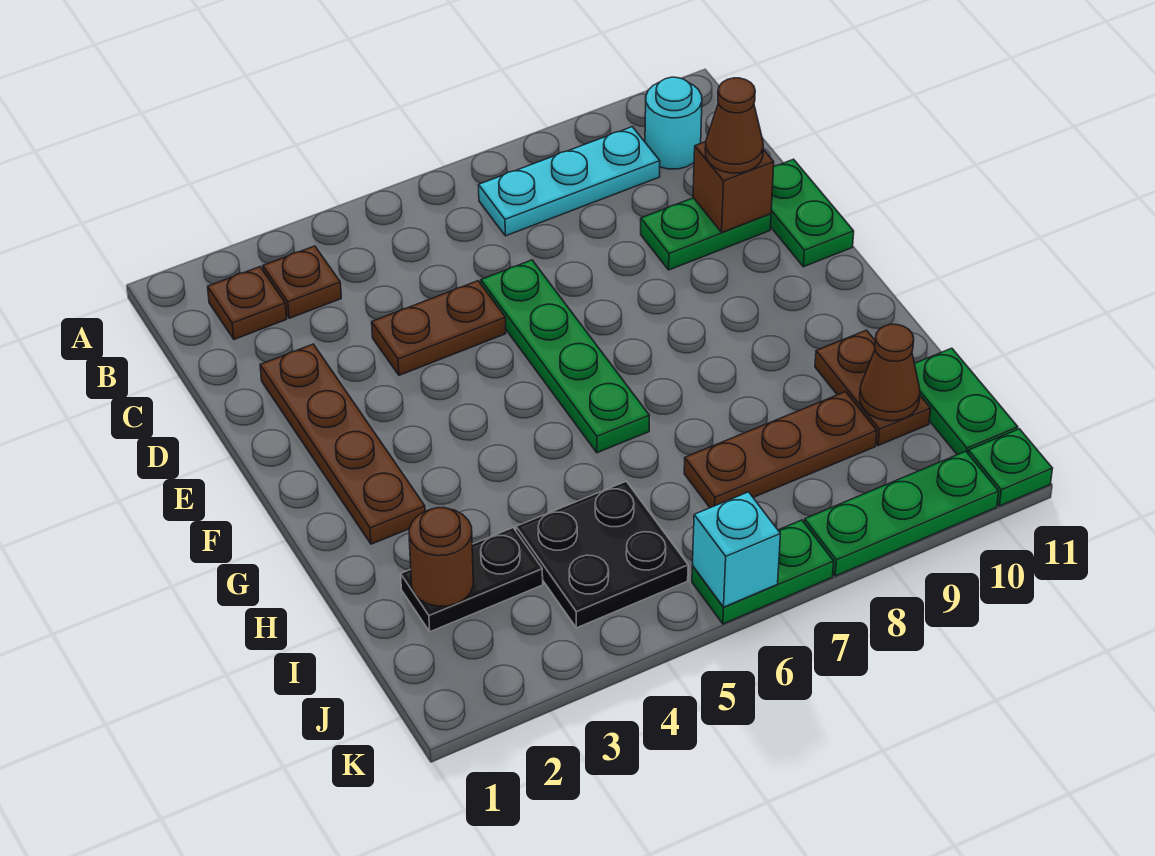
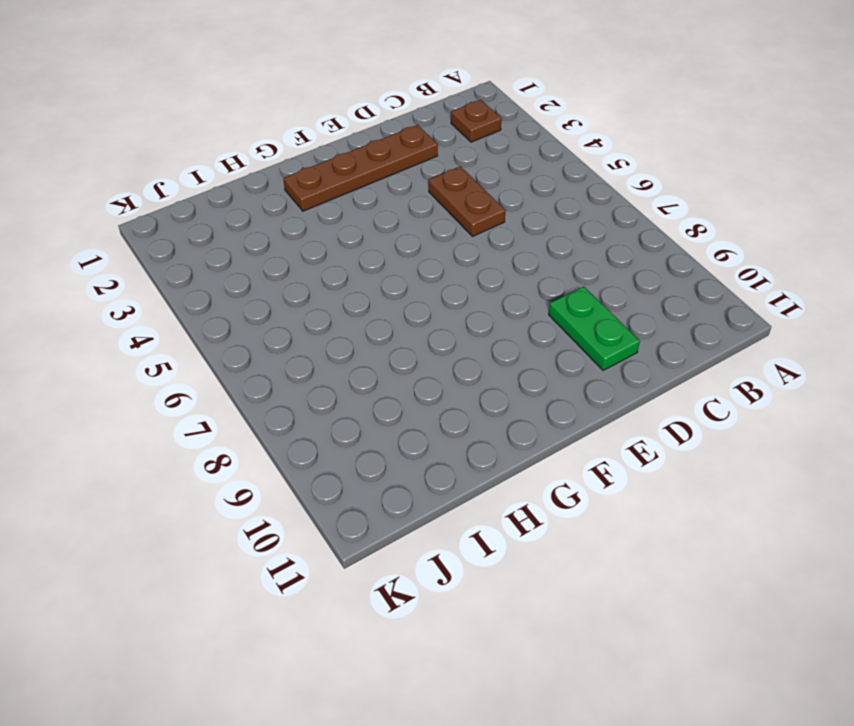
none -> brown 1x1 plate [263,246,341,318]
none -> cyan 1x3 plate [479,127,660,236]
none -> cyan 1x1 round brick [645,77,702,169]

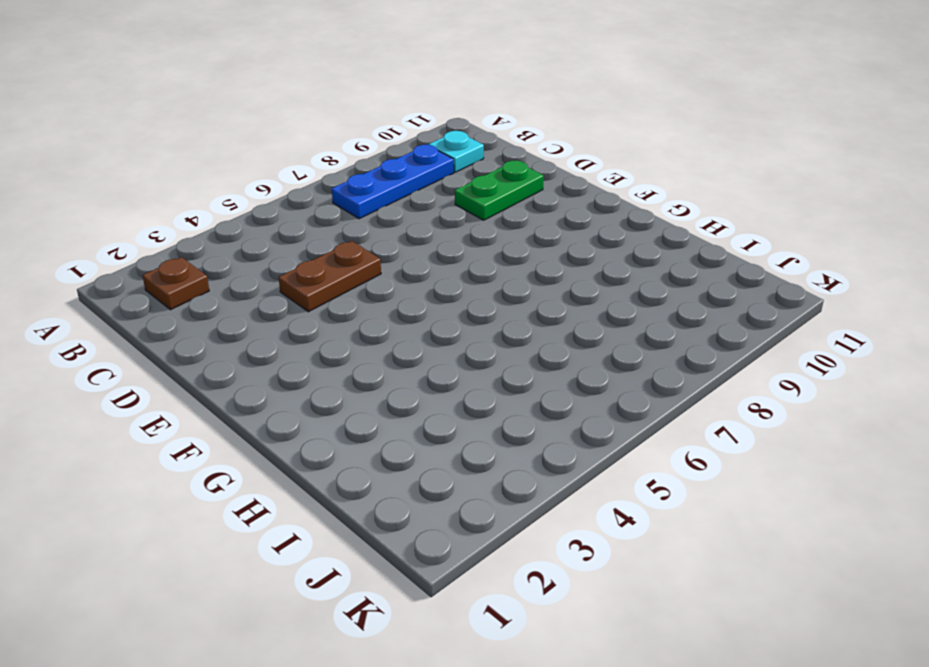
blue 1x3 plate [332,145,454,219] -> cyan 1x3 plate [479,127,660,236]
cyan 1x1 plate [428,131,484,172] -> cyan 1x1 round brick [645,77,702,169]
none -> brown 1x1 plate [263,246,341,318]
none -> brown 1x4 plate [260,344,425,544]
none -> green 1x4 plate [481,260,649,453]

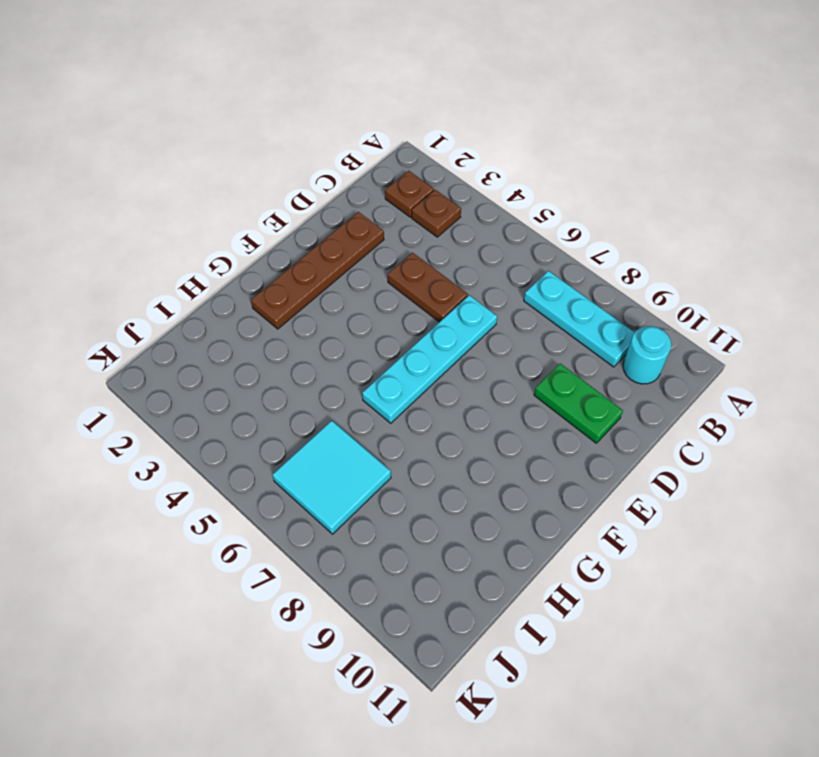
cyan 1x4 plate [362,295,497,423] -> green 1x4 plate [481,260,649,453]
cyan 2x2 tile [273,421,391,534] -> brown 1x3 plate [684,392,877,508]
none -> green 1x2 plate [770,159,854,267]
none -> brown 1x2 plate [815,330,931,446]
none -> black 1x2 plate [401,528,543,632]

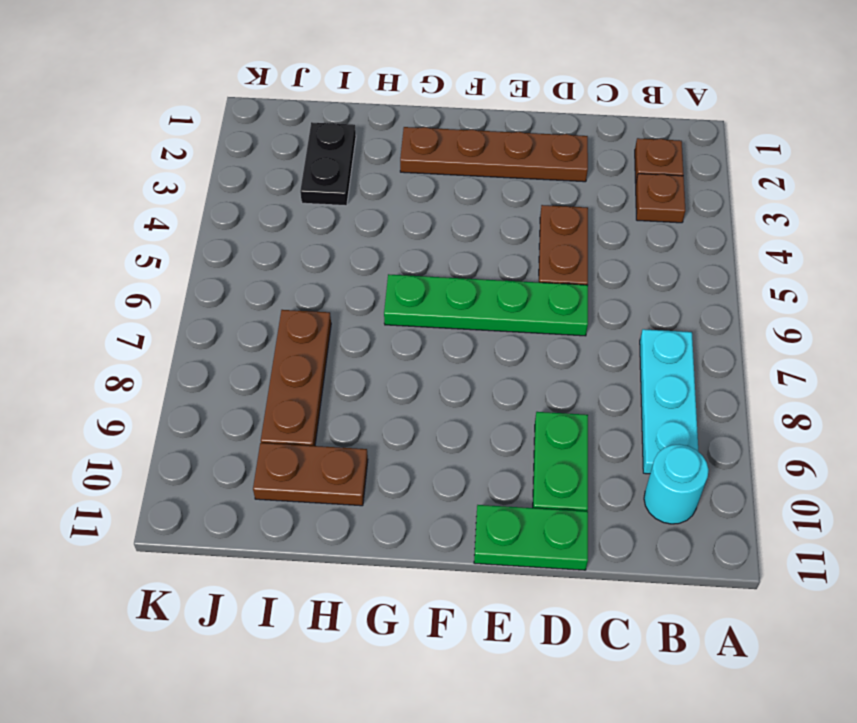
none -> black 2x2 plate [516,481,688,628]
none -> green 1x2 plate [915,348,1018,455]
none -> green 1x2 plate [692,520,834,624]

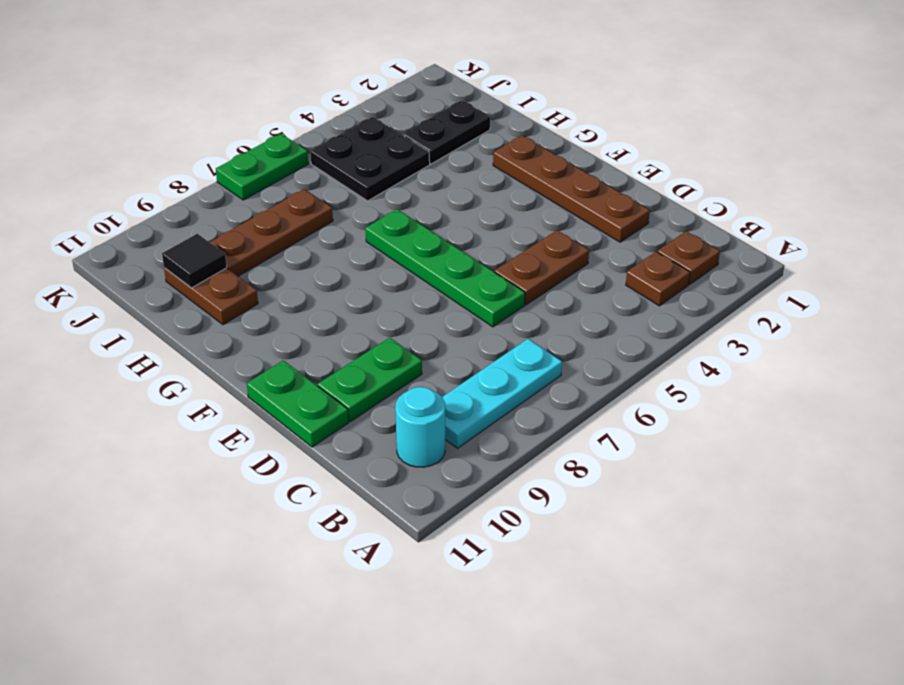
black 1x1 tile [162,234,227,288] -> brown 1x1 cone [860,324,920,421]
none -> green 1x2 plate [915,348,1018,455]
none -> green 1x3 plate [804,451,999,576]
none -> green 1x1 plate [968,429,1052,506]

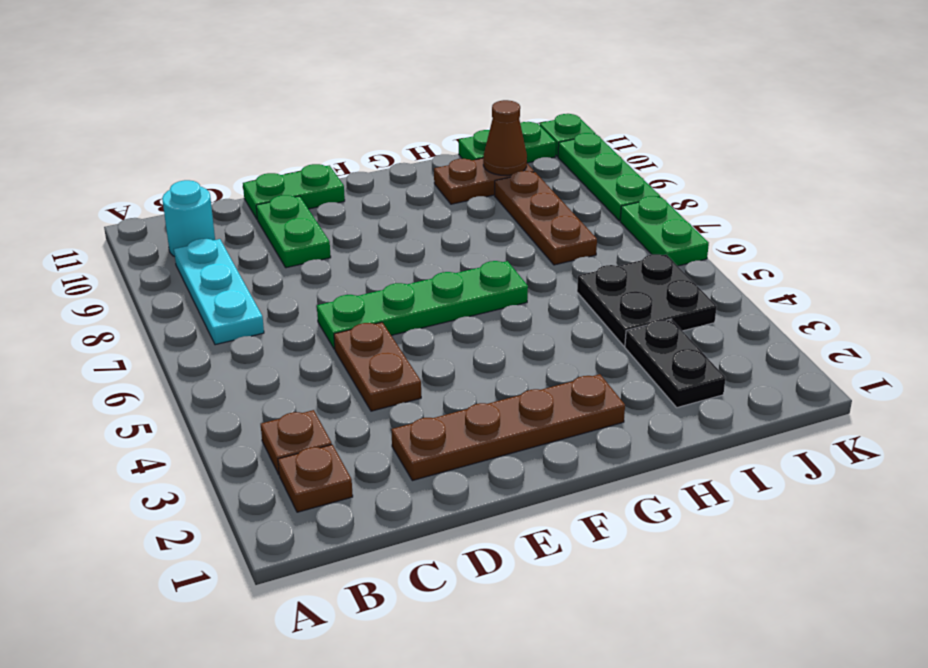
none -> brown 1x1 brick [693,142,774,232]
none -> brown 1x1 round brick [409,508,473,606]
none -> cyan 1x1 brick [693,492,780,607]

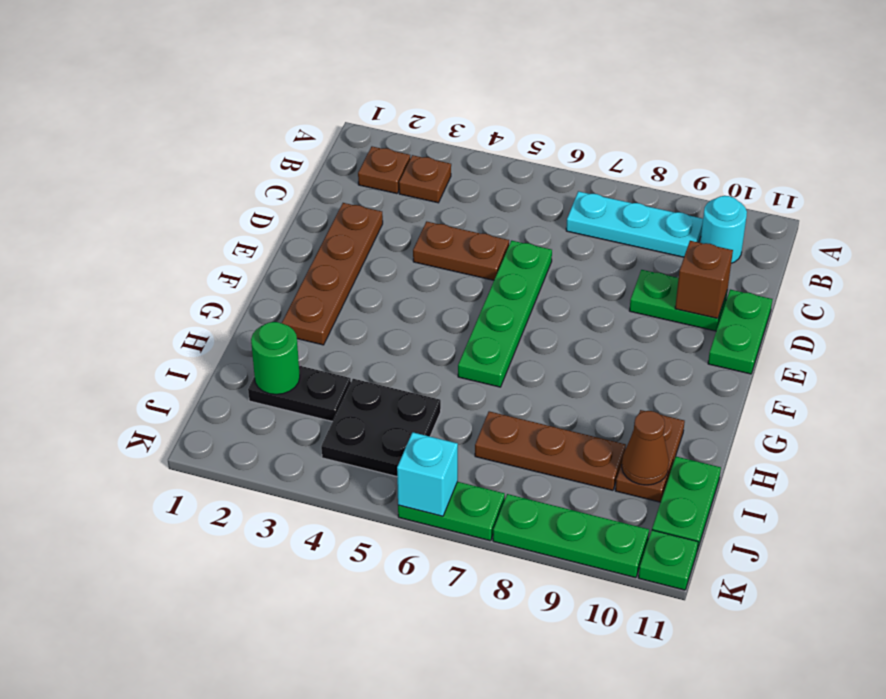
green 1x1 round brick [251,322,300,394] -> brown 1x1 round brick [409,508,473,606]
none -> brown 1x1 cone [705,78,763,173]

